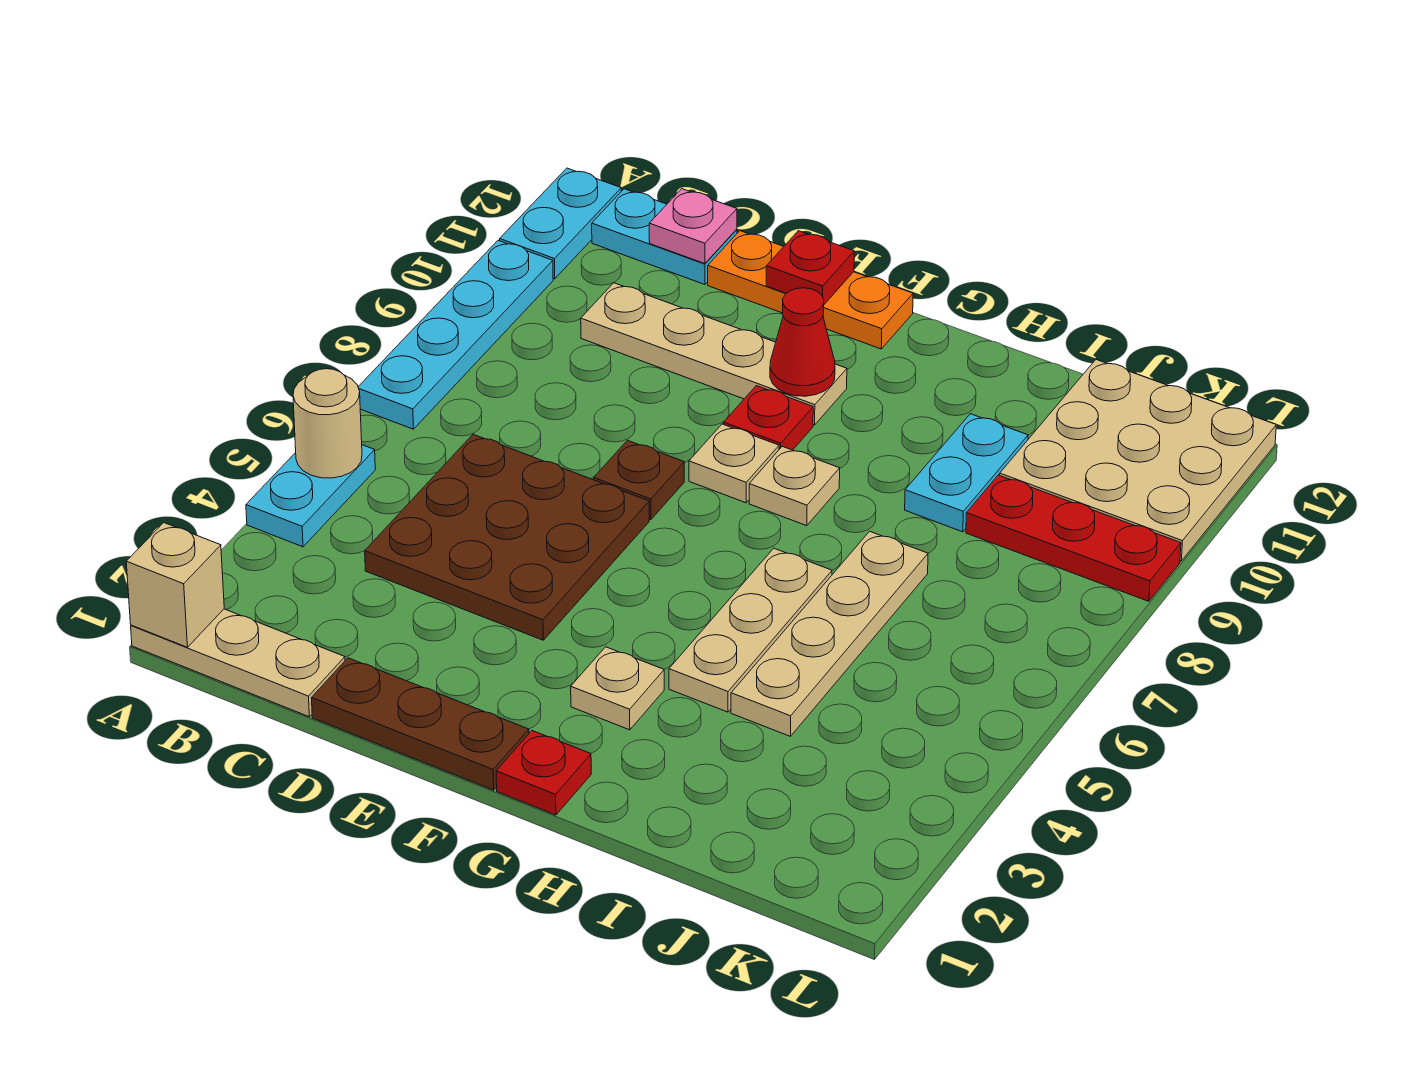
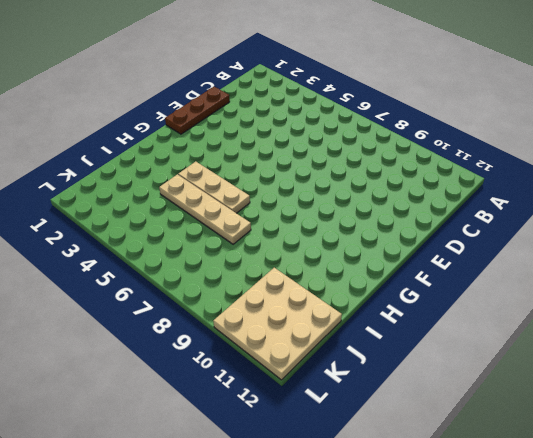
none -> tan 1x3 plate [131,609,345,717]
none -> cyan 1x2 plate [246,445,375,547]
none -> cyan 1x4 plate [358,240,553,429]

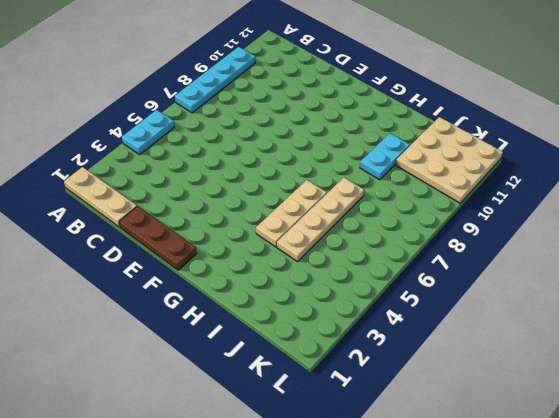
none -> cyan 1x2 plate [500,168,621,279]
none -> cyan 1x2 plate [592,189,737,285]
none -> brown 3x3 plate [365,434,649,640]

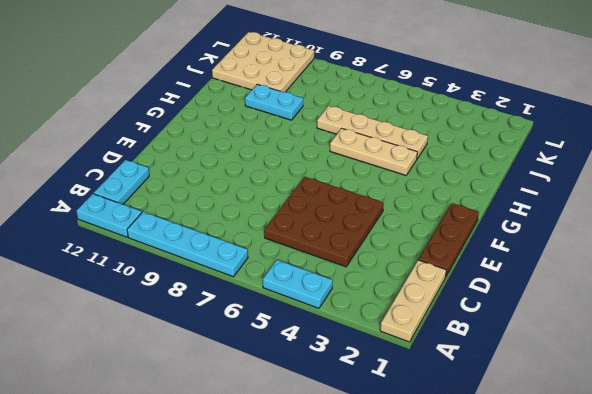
none -> tan 1x4 plate [581,283,847,425]
none -> orange 1x3 plate [708,231,913,349]
none -> brown 1x1 plate [594,440,684,519]

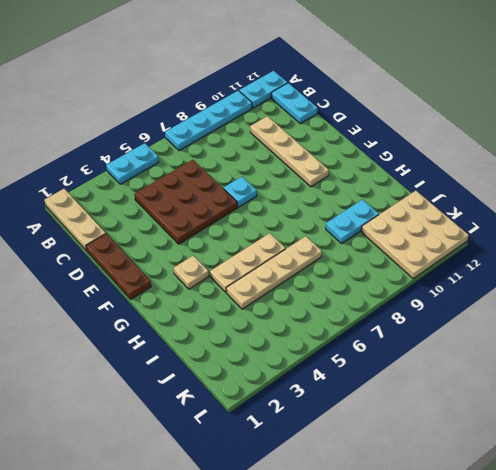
cyan 1x1 plate [224,177,257,207] -> brown 1x1 plate [594,440,684,519]
none -> orange 1x3 plate [708,231,913,349]
none -> tan 1x1 plate [689,424,779,503]
none -> red 1x1 plate [724,386,813,450]

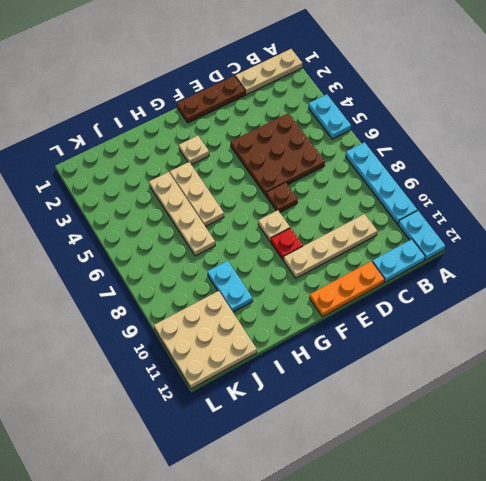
none -> red 1x1 plate [496,731,591,815]
none -> tan 1x1 plate [749,447,840,526]
none -> red 1x3 plate [966,475,1181,601]

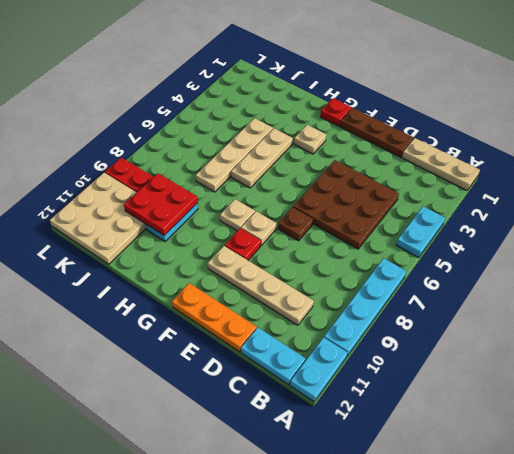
red 2x2 plate [124,173,198,235] -> none
none -> tan 1x1 brick [126,523,224,647]
none -> tan 1x1 round brick [293,369,362,478]
none -> pink 1x1 plate [649,189,737,264]

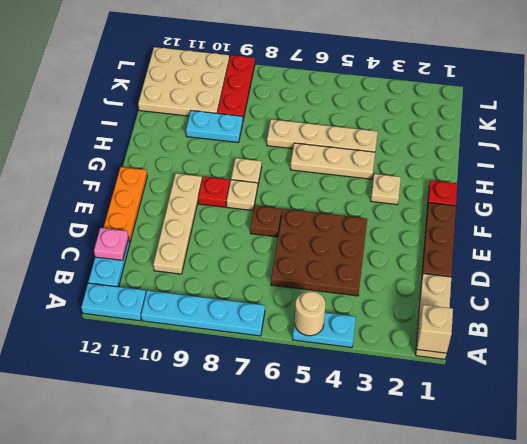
none -> red 1x1 plate [766,231,854,304]
none -> red 1x1 cone [770,288,835,396]

